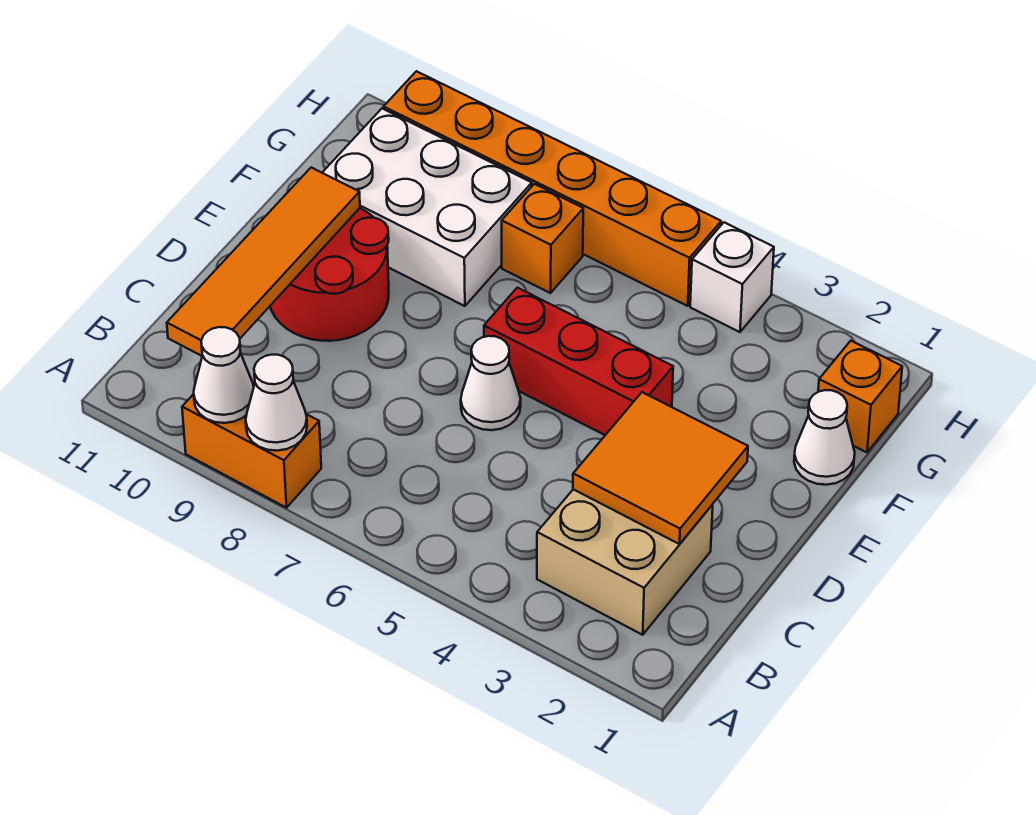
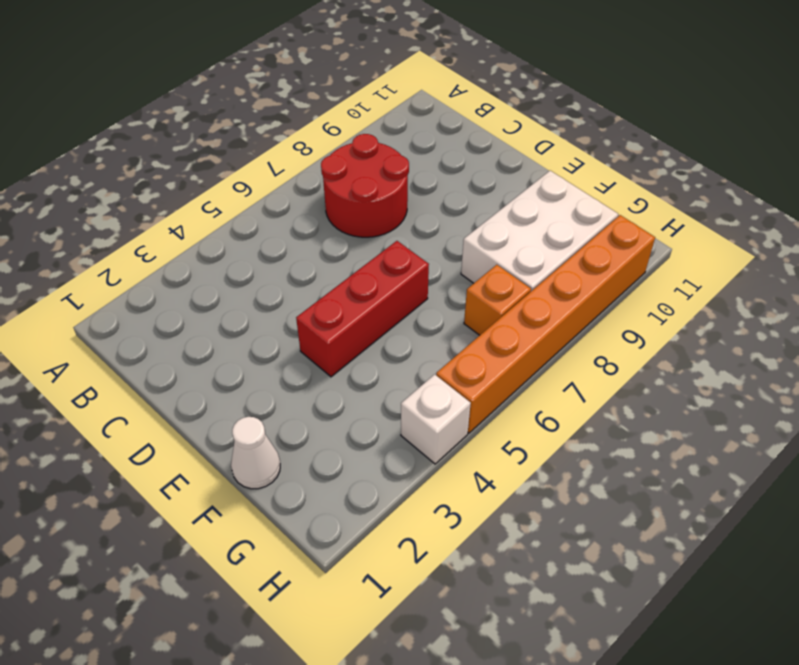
red 2x2 round brick [321,134,409,237] -> red 2x2 round brick moved to [270,208,389,341]
none -> orange 1x2 brick [182,394,321,508]
none -> tan 2x2 brick [537,489,713,635]
none -> white 1x1 cone [461,336,521,430]

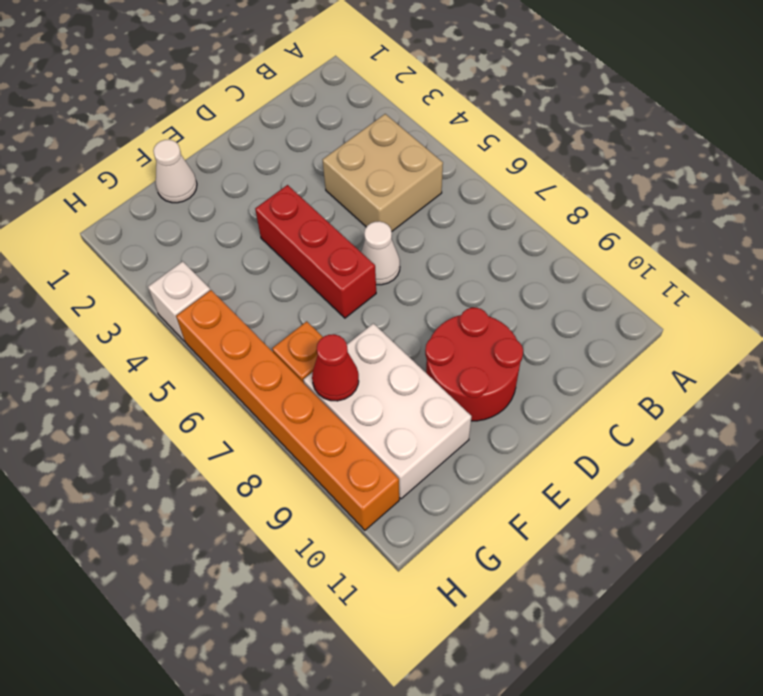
tan 2x2 brick [323,114,443,231] -> tan 2x2 brick moved to [537,489,713,635]
red 1x1 cone [312,334,359,401] -> none
none -> orange 1x2 brick [182,394,321,508]
none -> orange 1x1 brick [818,341,902,452]
none -> white 1x1 cone [246,355,307,451]

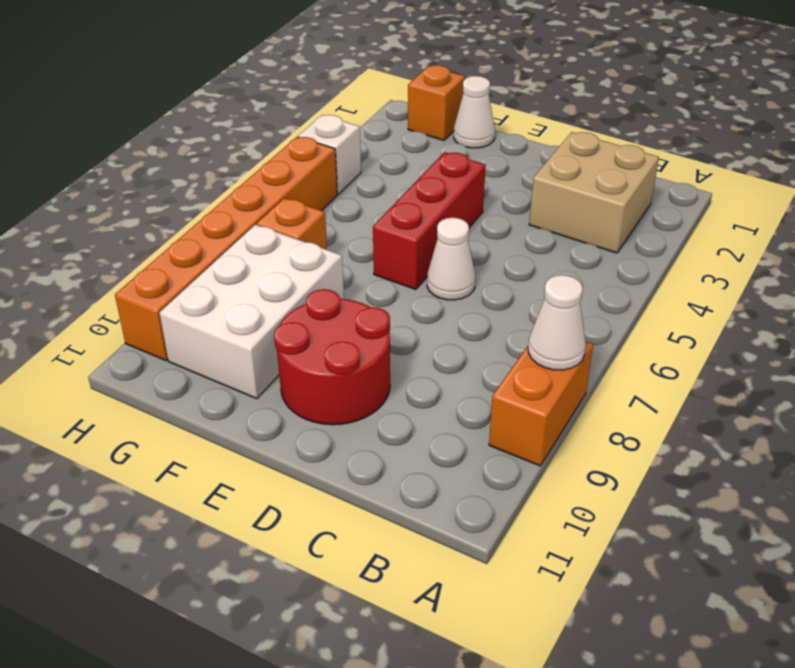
none -> white 1x1 cone [194,327,254,423]
none -> orange 1x4 tile [167,167,360,356]
none -> orange 2x2 tile [573,392,748,544]

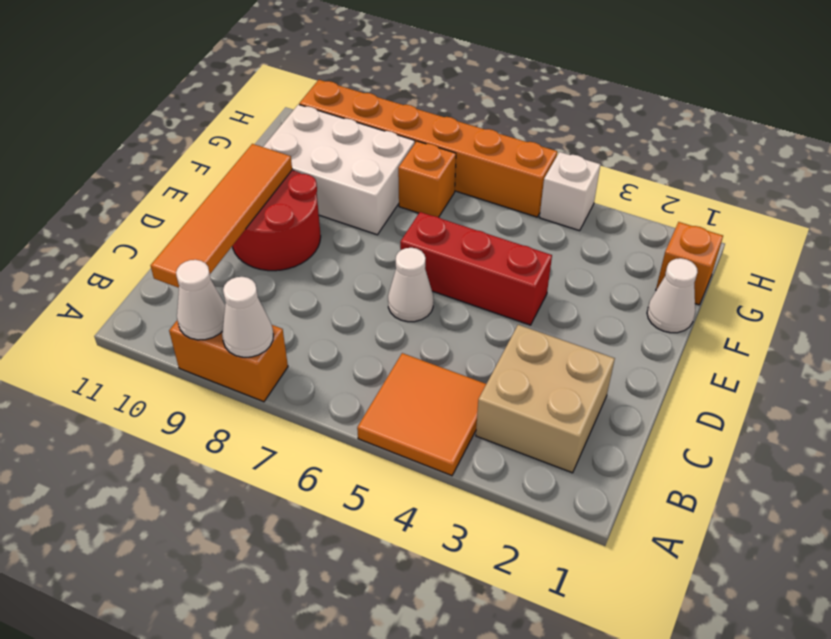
orange 2x2 tile [357,353,486,476] -> orange 2x2 tile moved to [573,392,748,544]

